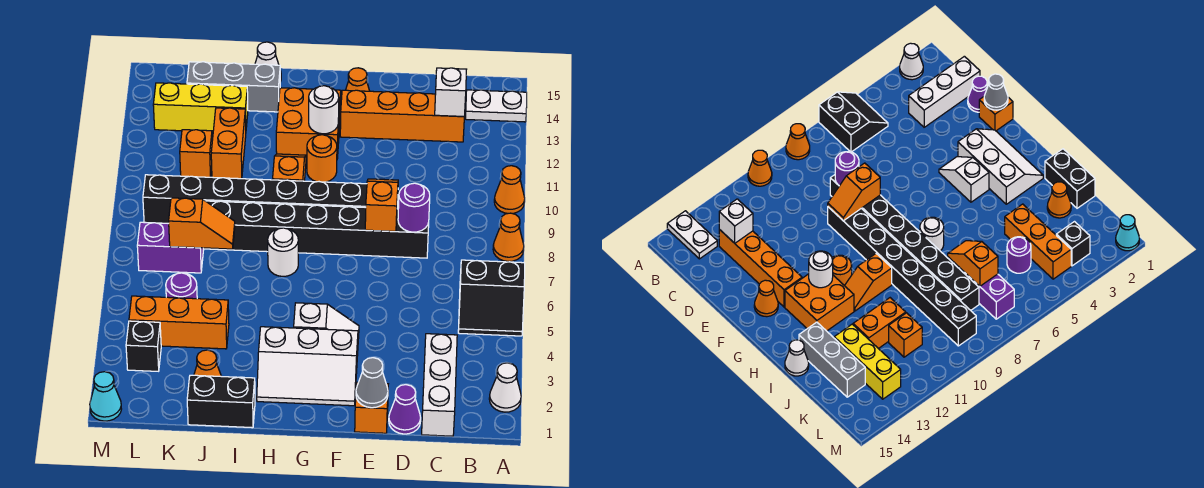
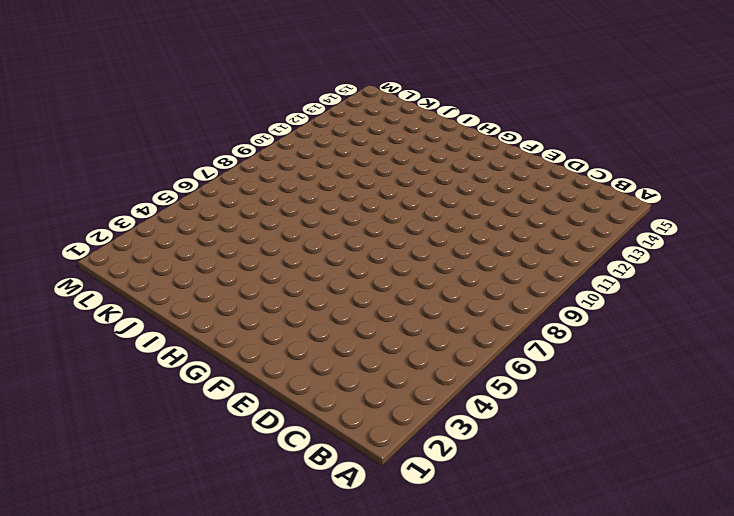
none -> white 1x1 cone [489,363,521,412]
none -> black 2x2 slope [458,260,525,336]
none -> orange 1x1 cone [493,213,524,261]
none -> orange 1x1 cone [494,166,525,213]

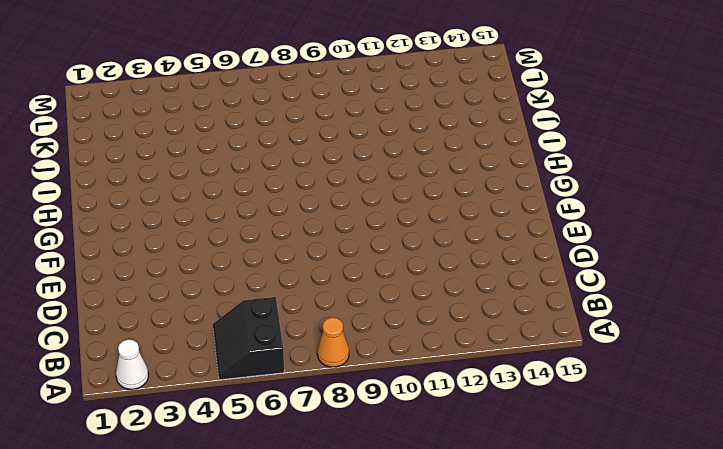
none -> orange 1x1 cone [494,166,525,213]
none -> white 1x2 plate [465,90,527,122]
none -> white 1x3 brick [422,334,457,436]
none -> orange 1x4 brick [340,90,464,142]

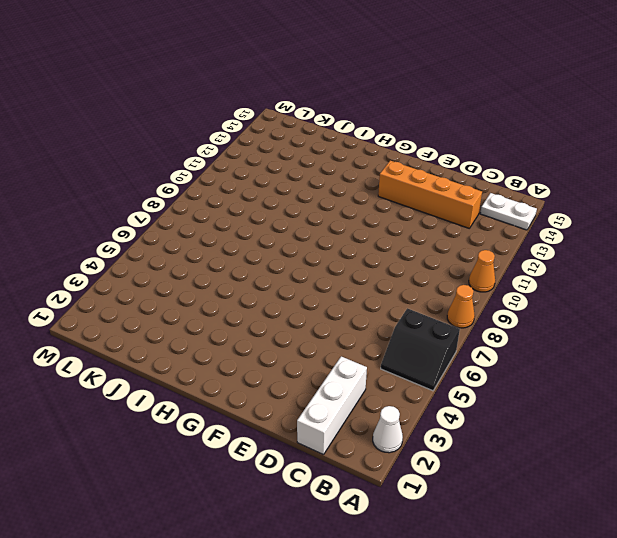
none -> purple 1x1 cone [389,385,421,434]
none -> black 1x8 brick [203,201,429,258]
none -> orange 1x1 brick [355,382,388,433]
none -> black 1x8 brick [143,175,398,223]

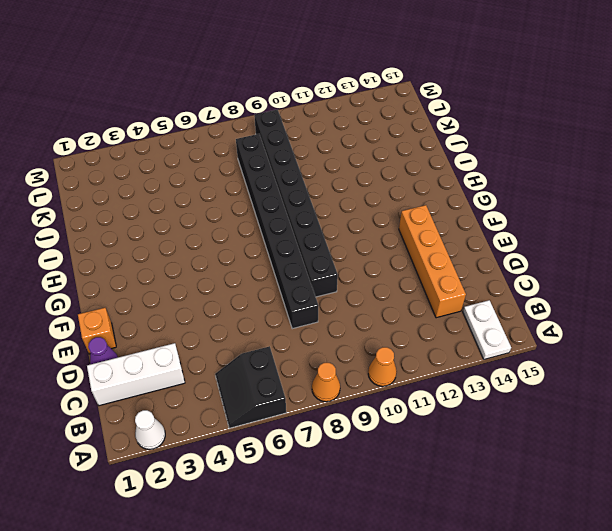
none -> white 2x3 slope [257,327,358,406]
none -> white 1x2 slope [294,303,359,338]
none -> orange 1x1 cone [346,68,369,91]
none -> orange 1x1 round brick [307,135,337,182]

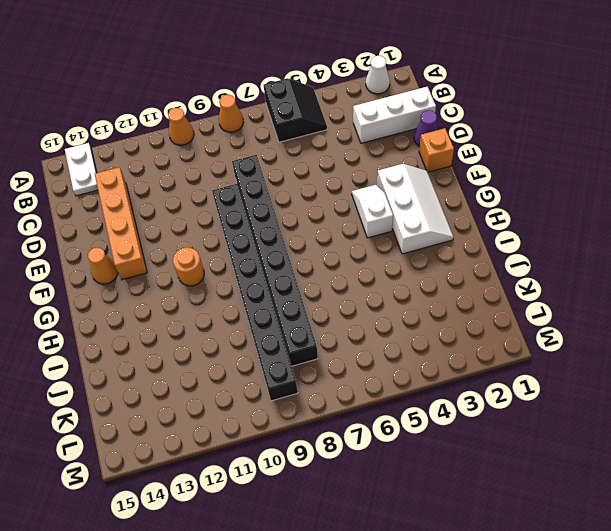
none -> orange 2x2 brick [276,88,341,159]
none -> white 1x1 round brick [268,228,298,276]
none -> orange 1x2 slope [273,154,306,181]
none -> black 1x2 brick [187,375,255,428]

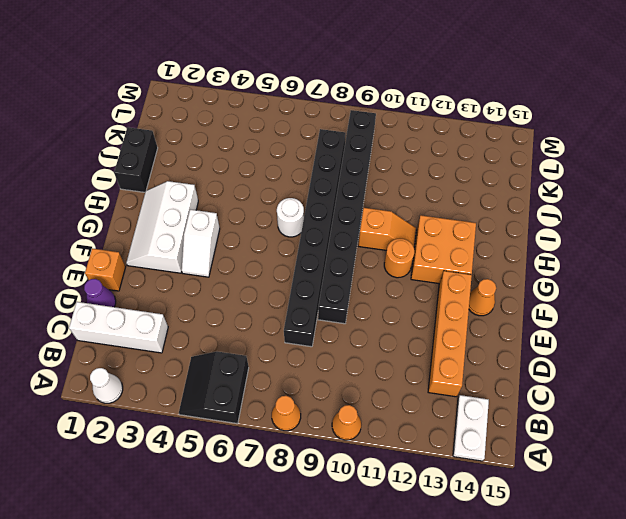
none -> grey 1x3 brick [187,62,280,112]
none -> white 1x1 cone [255,42,281,82]
none -> orange 1x1 cone [194,350,221,376]
none -> orange 1x3 brick [129,296,229,349]

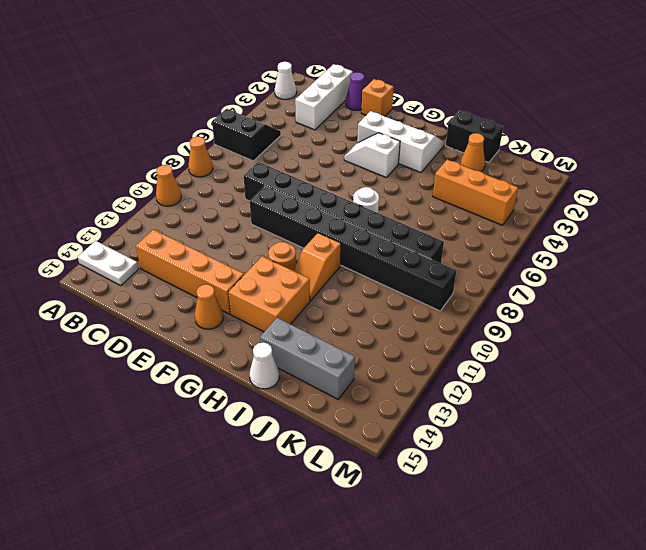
none -> orange 1x2 brick [211,108,246,179]
none -> yellow 1x3 brick [153,83,248,132]
none -> purple 1x1 round brick [166,273,197,299]
none -> purple 1x2 brick [137,222,204,273]

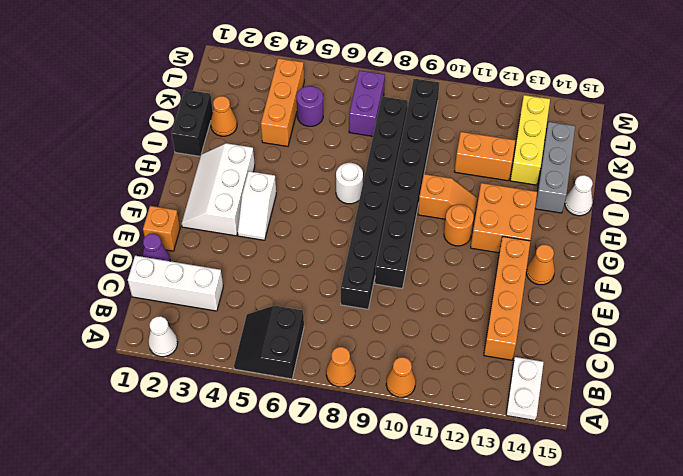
none -> orange 1x1 brick [180,130,212,177]
none -> black 1x1 brick [126,321,161,371]
none -> cyan 1x1 cone [90,372,121,421]
none -> white 1x1 brick [435,68,467,116]

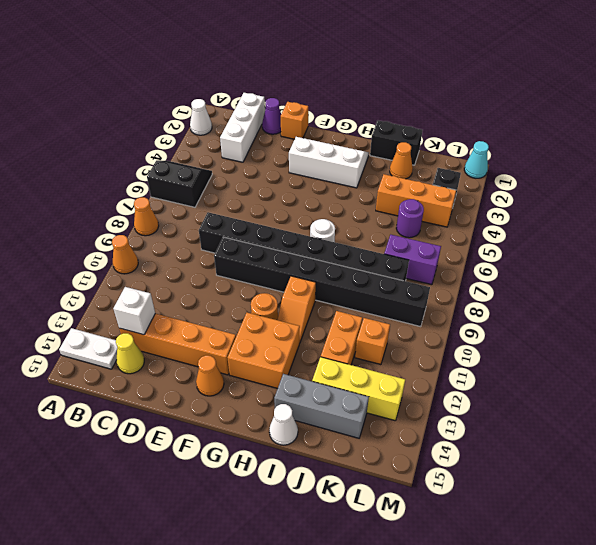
yellow 1x1 cone [116,333,144,374] -> none
none -> white 1x2 slope [294,303,359,338]
none -> purple 1x1 round brick [398,183,430,232]
none -> grey 1x1 cone [356,358,388,408]
none -> orange 1x2 slope [365,179,398,231]

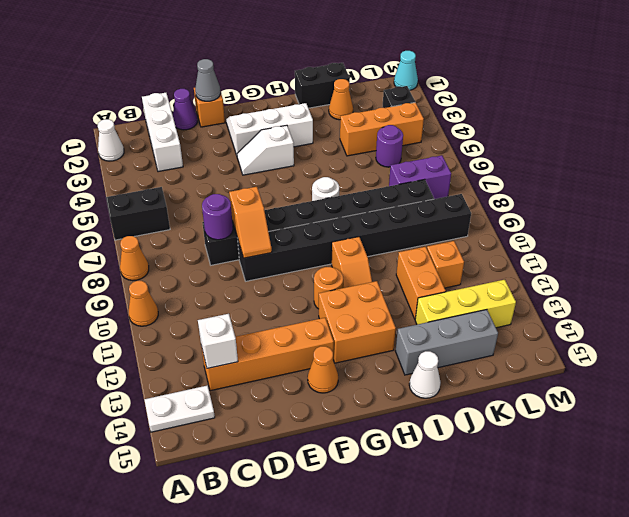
none -> white 1x1 round brick [309,86,339,134]
none -> orange 1x2 slope [168,198,235,249]

